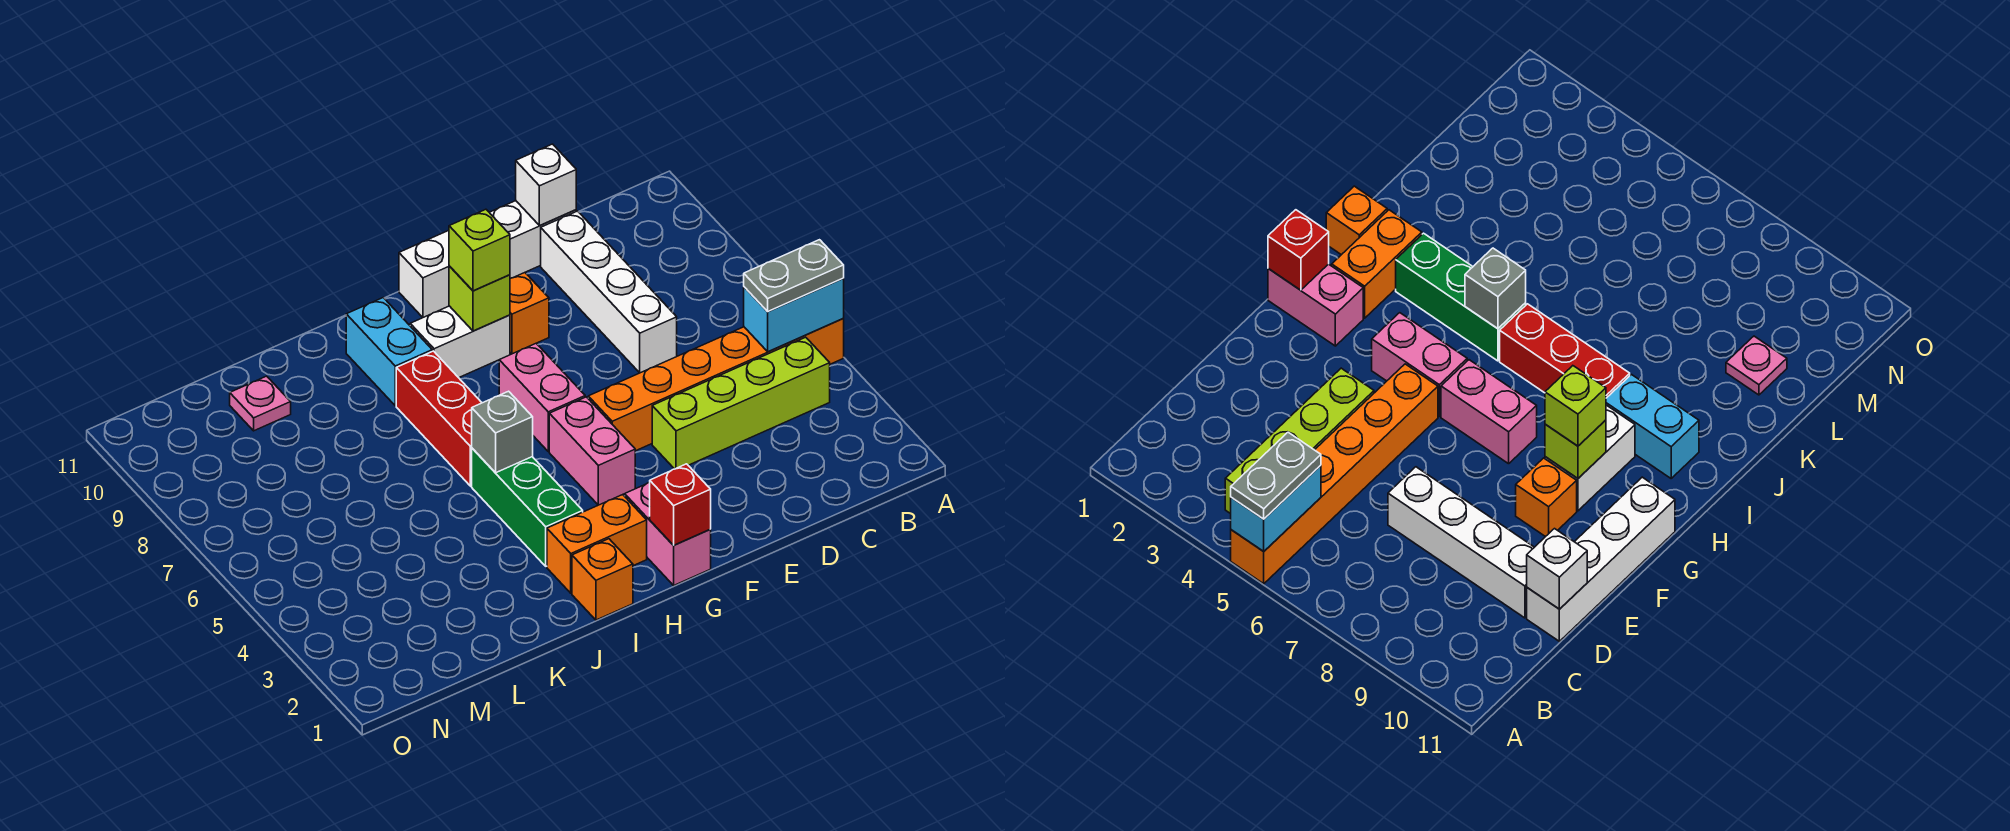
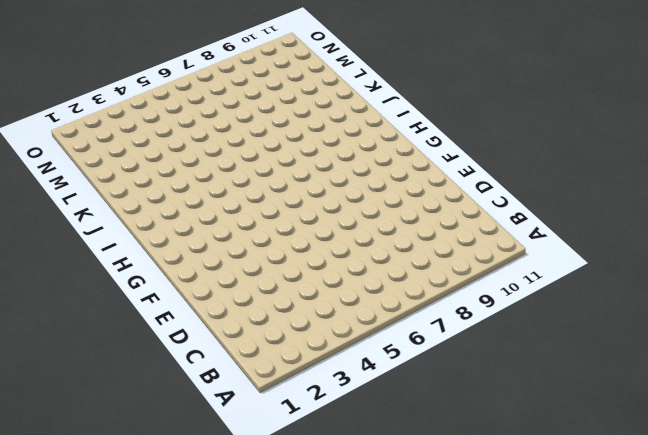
none -> orange 1x6 brick [588,319,844,451]
none -> lime 1x4 brick [652,337,830,469]
none -> white 1x4 brick [541,211,677,373]

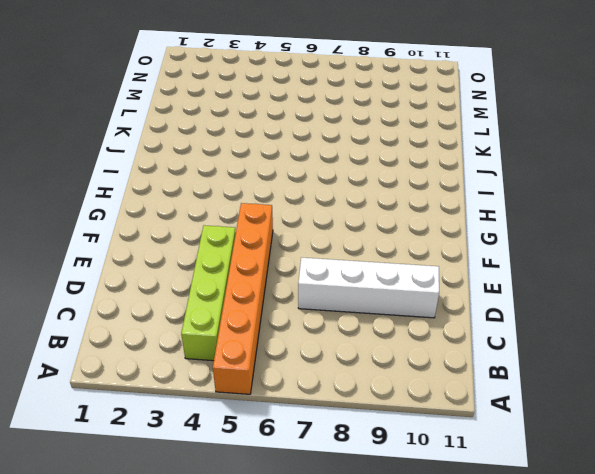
none -> white 1x4 brick [399,201,576,317]
none -> orange 1x1 brick [510,273,549,354]
none -> pink 1x2 brick [625,483,711,585]

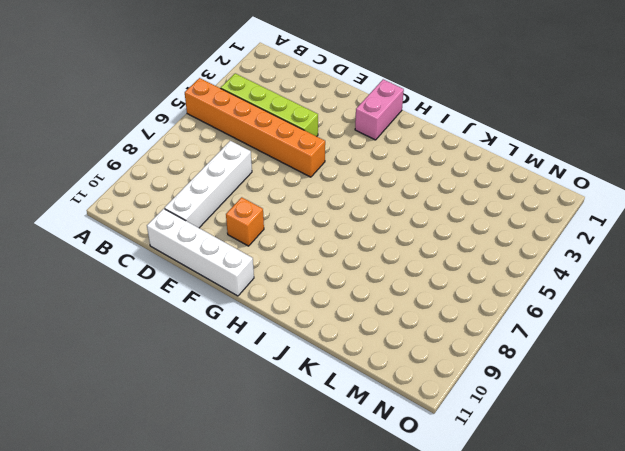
none -> pink 1x2 brick [549,397,635,505]
none -> pink 1x2 brick [499,343,585,452]
none -> white 1x2 brick [410,306,510,378]

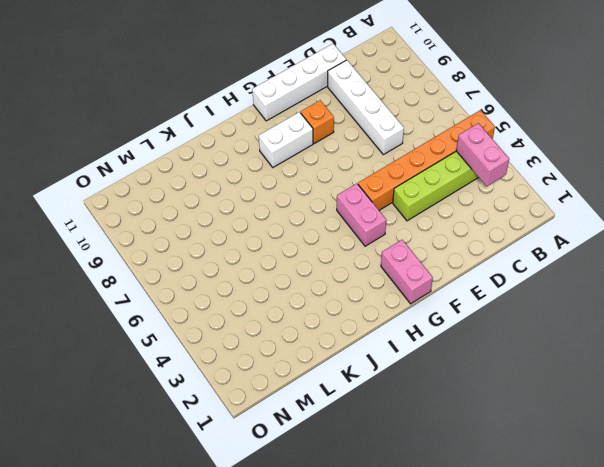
pink 1x2 brick [456,123,509,186] -> pink 1x2 brick moved to [499,343,585,452]
none -> orange 1x2 brick [547,495,647,593]
none -> orange 1x1 brick [572,539,633,620]
none -> green 1x3 brick [472,448,583,566]

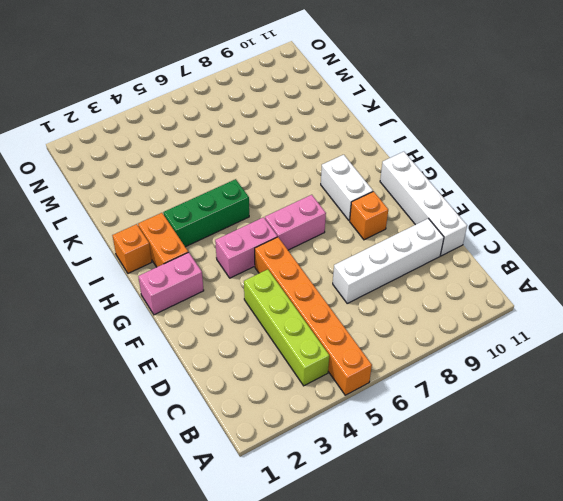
none -> red 1x3 brick [396,351,482,486]
none -> cyan 1x2 brick [346,298,432,406]
none -> pink 1x1 plate [230,376,291,431]

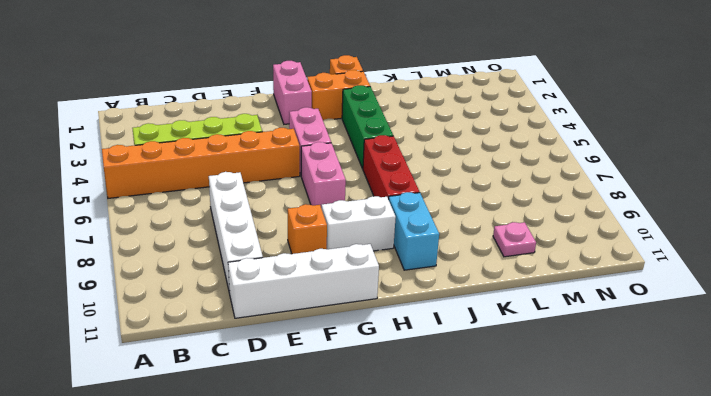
none -> cyan 1x2 brick [744,278,844,352]
none -> white 1x1 brick [516,144,576,226]
none -> red 1x1 brick [650,464,711,545]

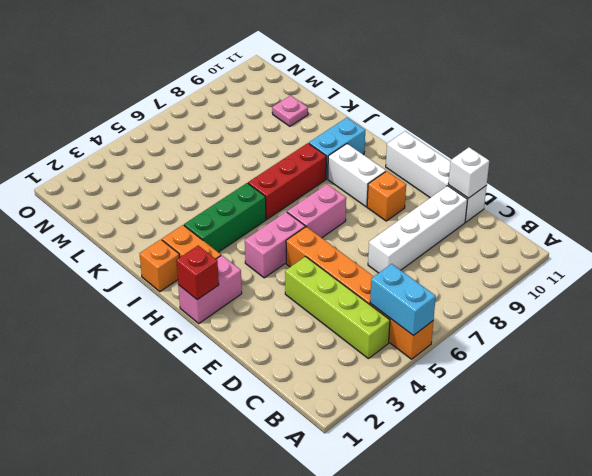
none -> lime 1x1 brick [449,266,510,331]
none -> grey 1x1 brick [472,391,533,473]
none -> grey 1x2 plate [744,240,844,312]

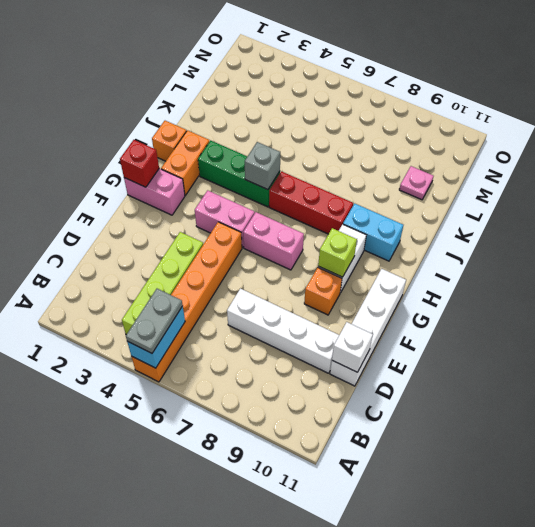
none -> lime 1x1 brick [449,209,510,291]

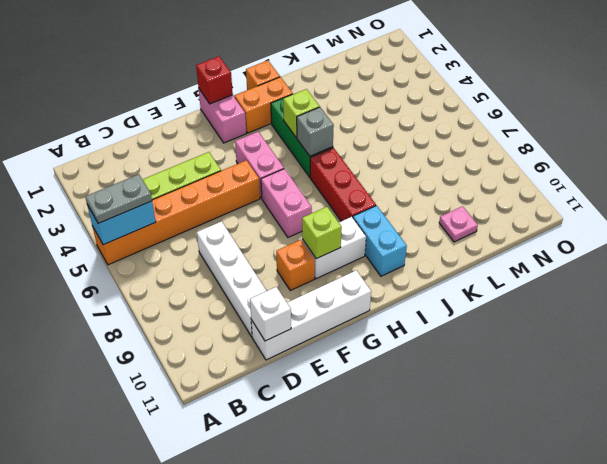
lime 1x1 brick [283,89,320,138] -> lime 1x1 brick moved to [449,209,510,291]

